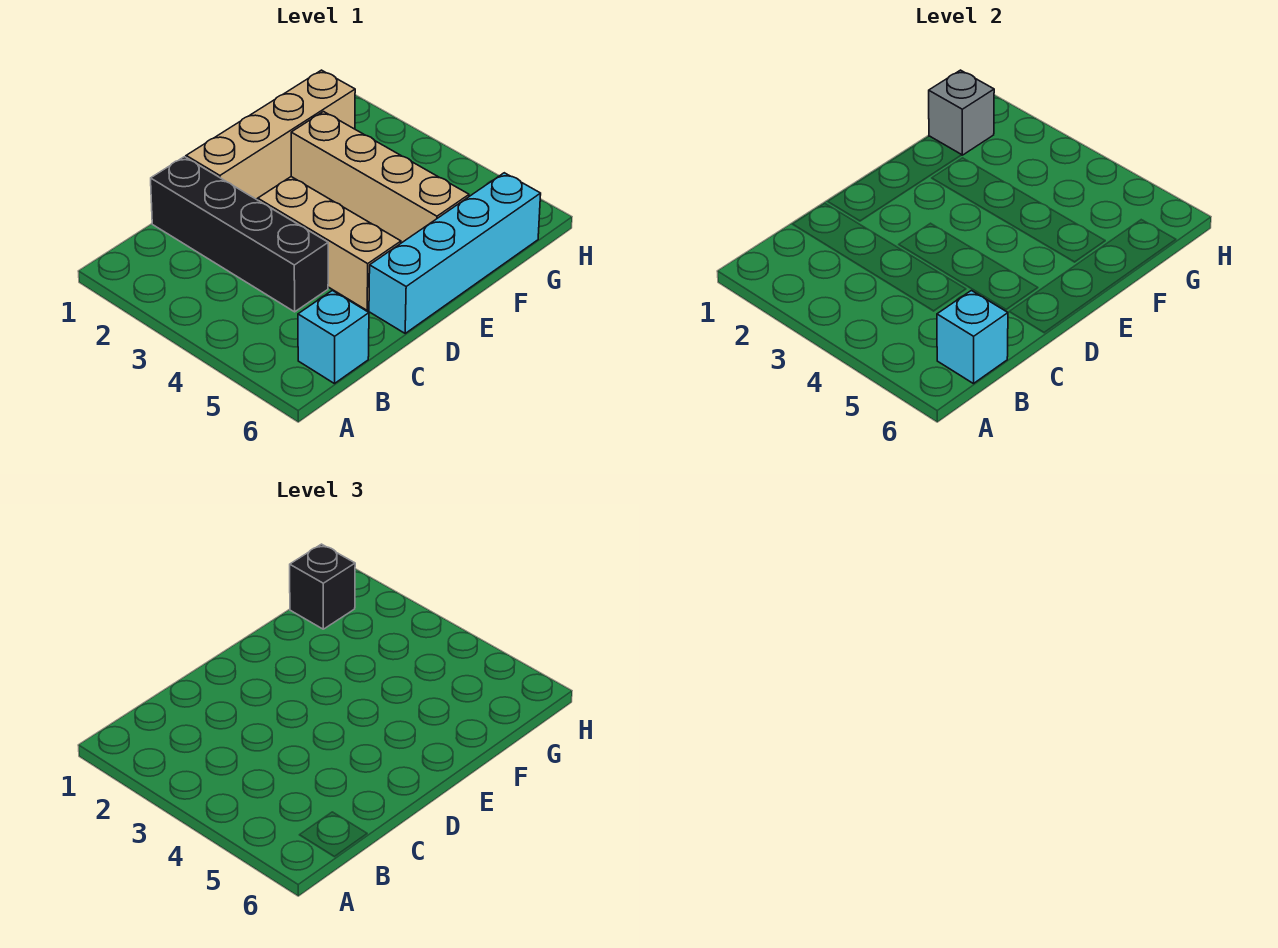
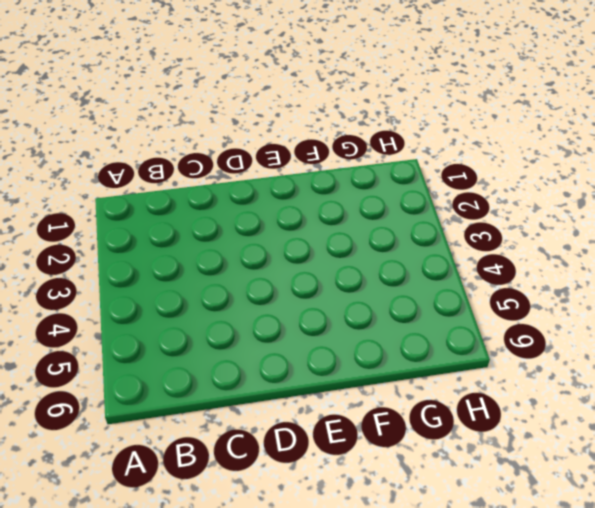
none -> cyan 1x1 brick [298,291,369,384]
none -> black 1x4 brick [151,157,328,312]

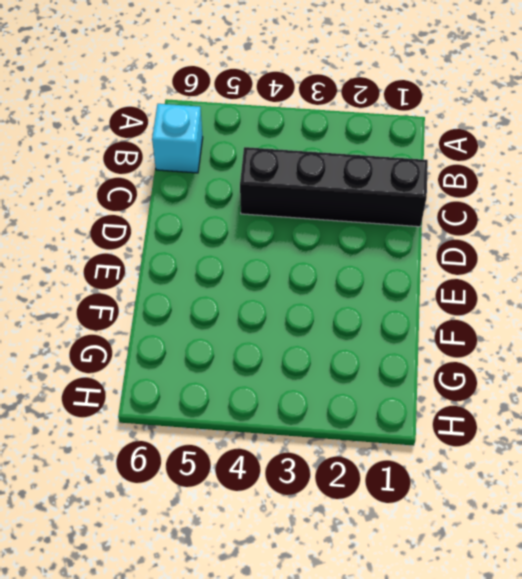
none -> tan 1x4 brick [186,70,355,199]
none -> tan 1x3 brick [258,177,401,310]

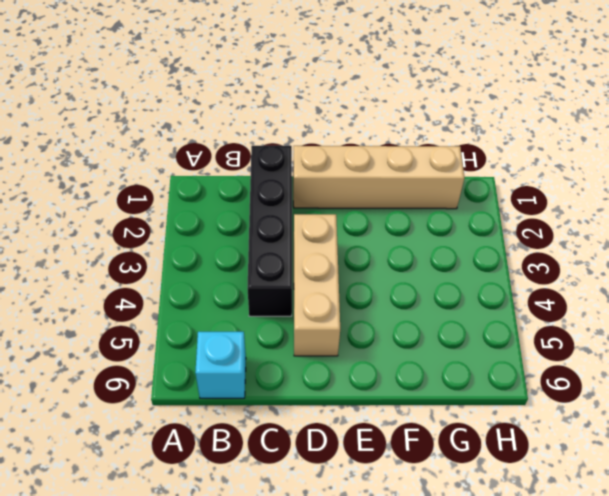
none -> cyan 1x4 brick [369,173,541,333]
none -> tan 1x4 brick [291,112,469,243]

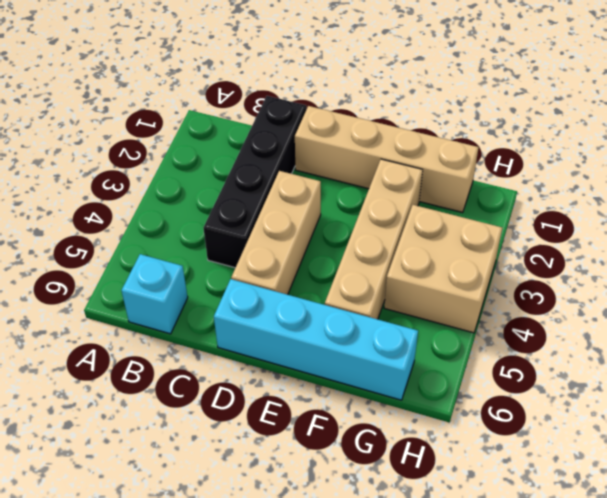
tan 2x2 brick [384,205,502,333] -> none
none -> cyan 1x1 brick [937,291,1008,384]
none -> grey 1x1 brick [929,70,994,155]

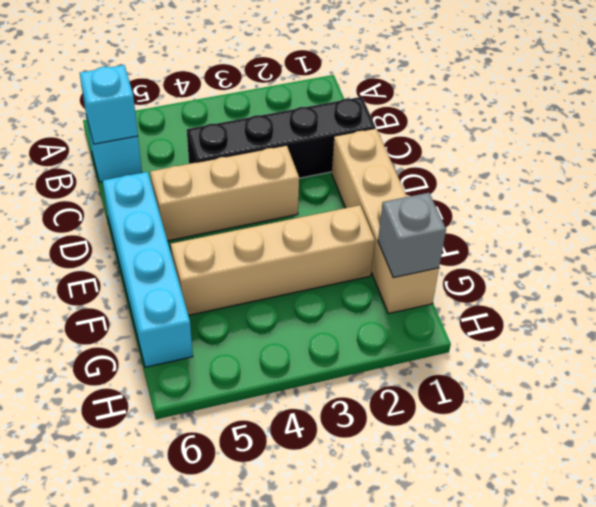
none -> black 1x1 brick [290,544,355,629]

